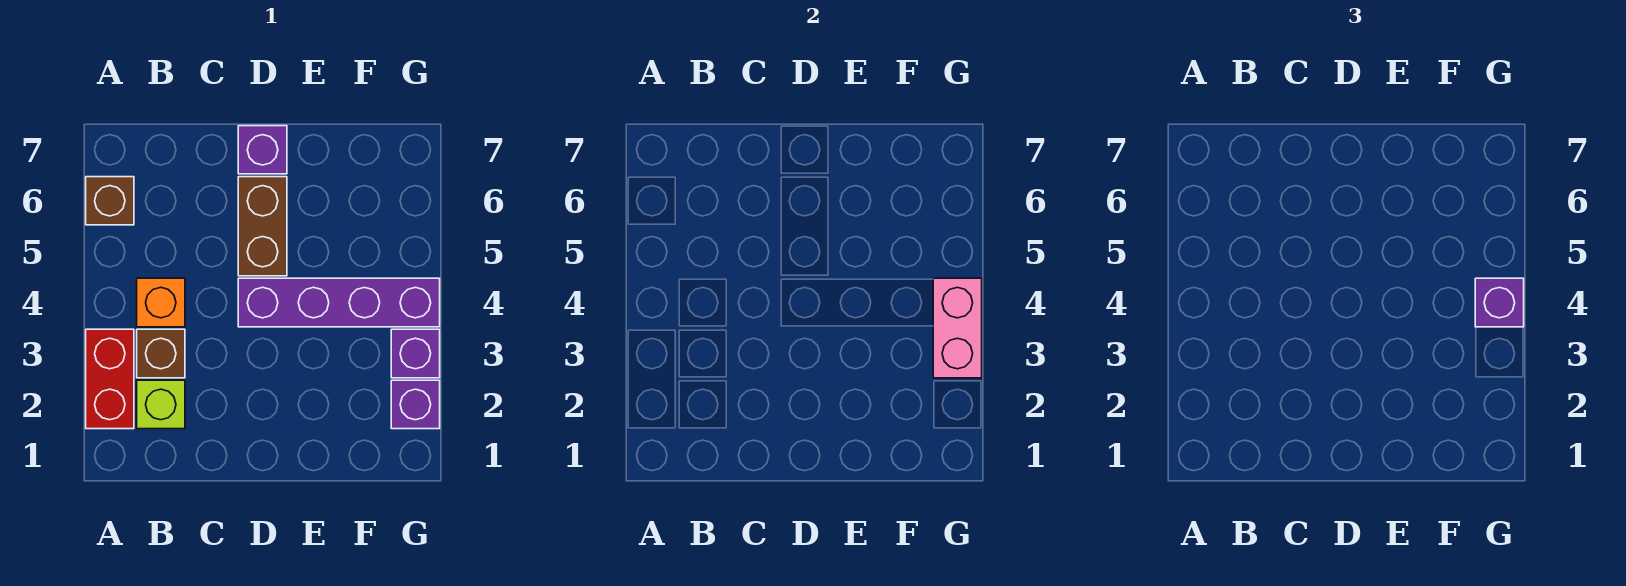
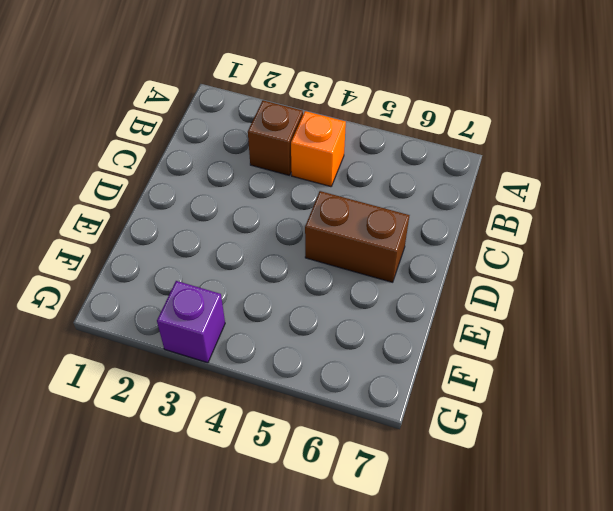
none -> red 1x2 brick [86,329,134,429]
none -> brown 1x1 brick [86,177,134,225]
none -> lime 1x1 brick [137,380,185,429]

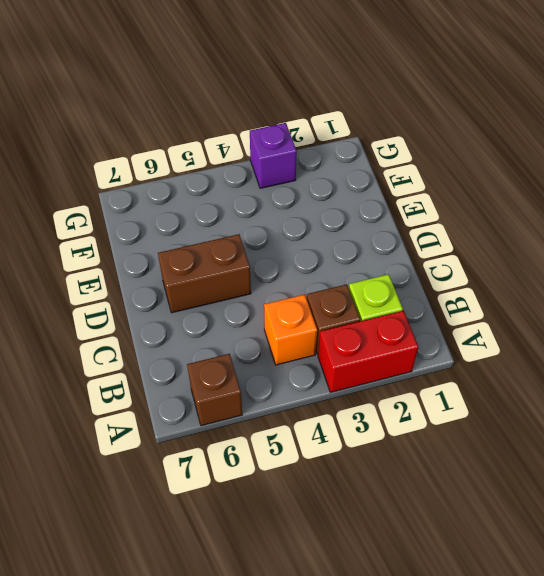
none -> purple 1x4 brick [238,278,440,327]
none -> purple 1x1 brick [238,126,287,174]
none -> purple 1x1 brick [391,380,440,429]

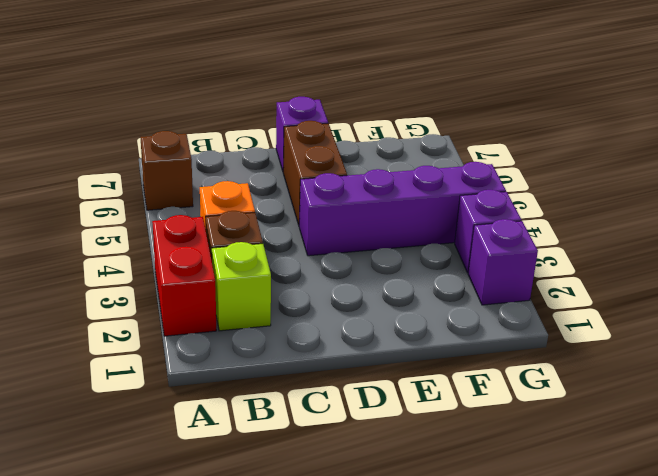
none -> pink 1x2 brick [933,278,982,378]
none -> purple 1x1 brick [1475,278,1524,327]

